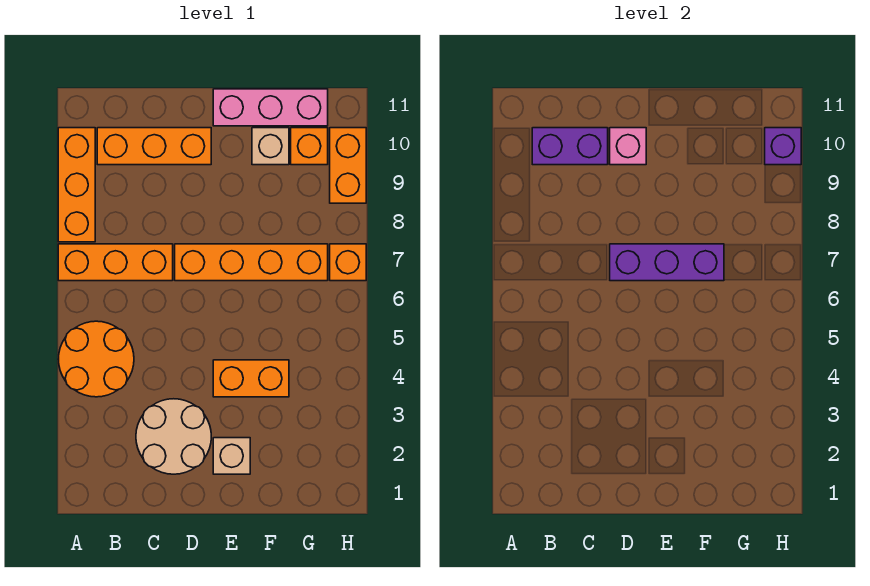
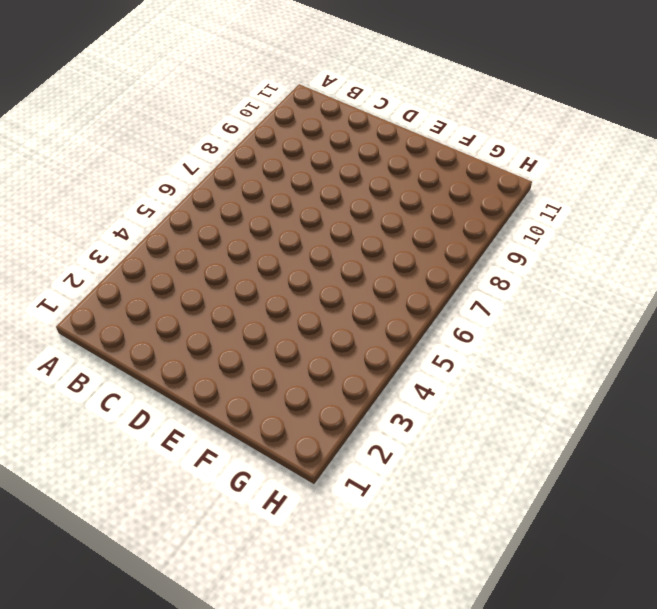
none -> orange 2x2 round brick [58,321,134,397]
none -> orange 1x3 brick [58,244,173,281]
none -> orange 1x3 brick [58,128,95,242]

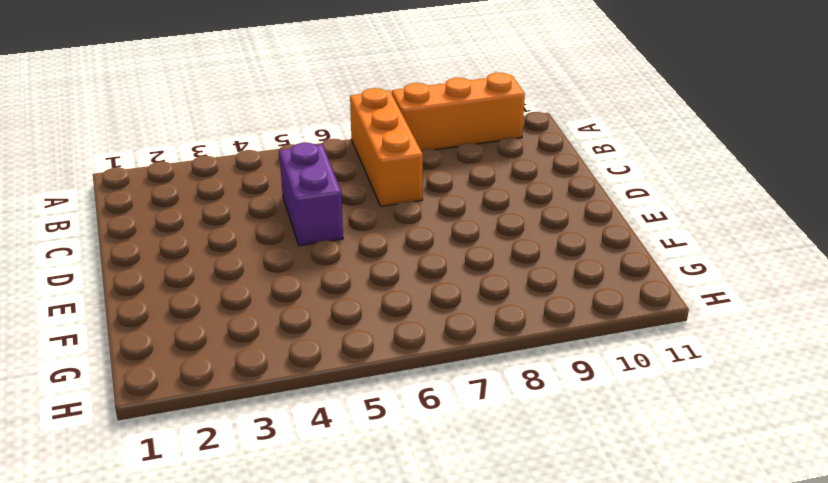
purple 1x2 brick [279,143,343,246] -> purple 1x2 brick moved to [532,128,608,165]
none -> orange 2x2 round brick [58,321,134,397]
none -> orange 1x3 brick [97,128,211,165]
none -> tan 2x2 round brick [136,399,211,474]

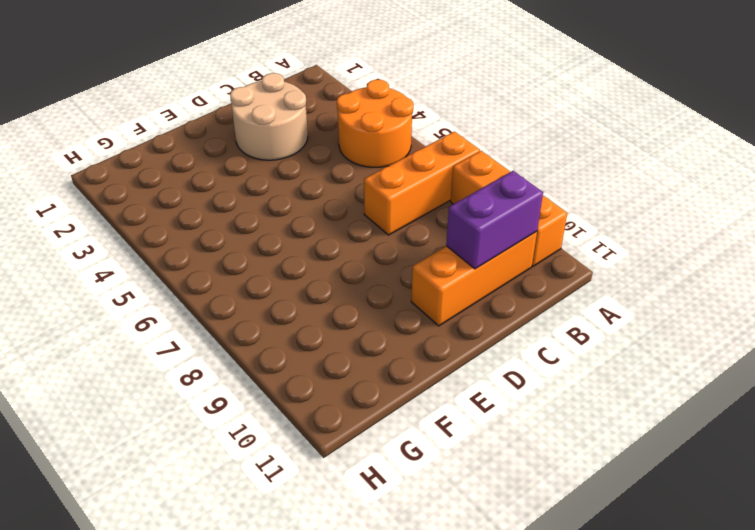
none -> orange 1x4 brick [175,244,328,281]
none -> tan 1x1 brick [213,438,250,474]
none -> orange 1x2 brick [213,360,289,397]

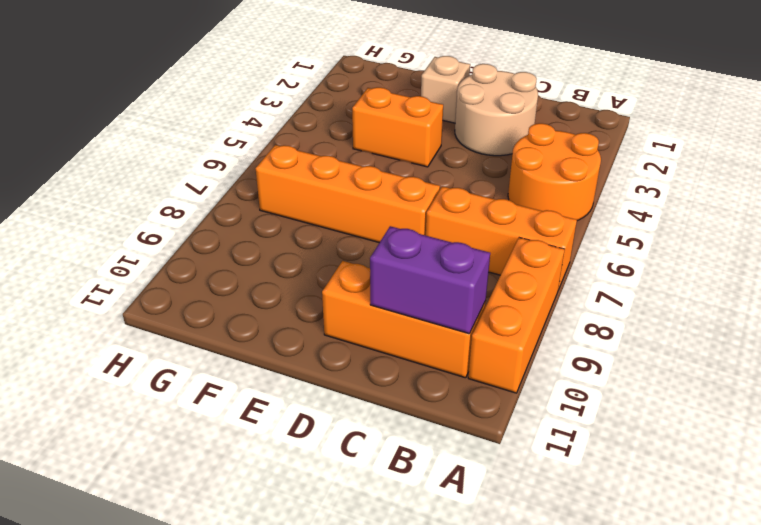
none -> pink 1x3 brick [213,89,328,126]
none -> tan 1x1 brick [252,128,289,165]
none -> orange 1x1 brick [291,128,328,165]

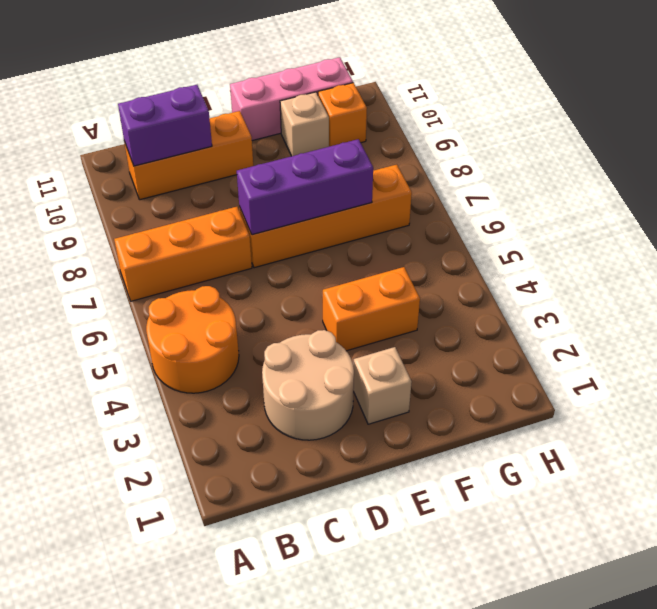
none -> orange 1x3 brick [58,128,95,242]
none -> orange 1x1 brick [330,244,366,281]
none -> orange 1x2 brick [330,128,366,203]

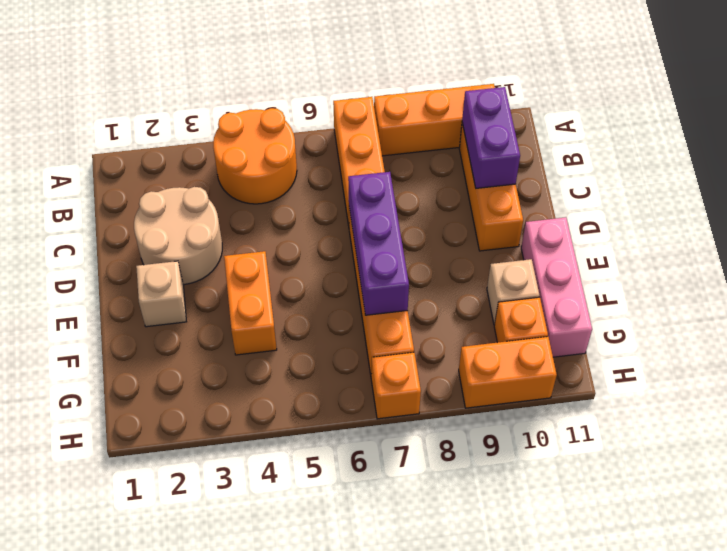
none -> pink 1x1 brick [610,128,646,165]
none -> purple 1x1 brick [765,128,801,165]

